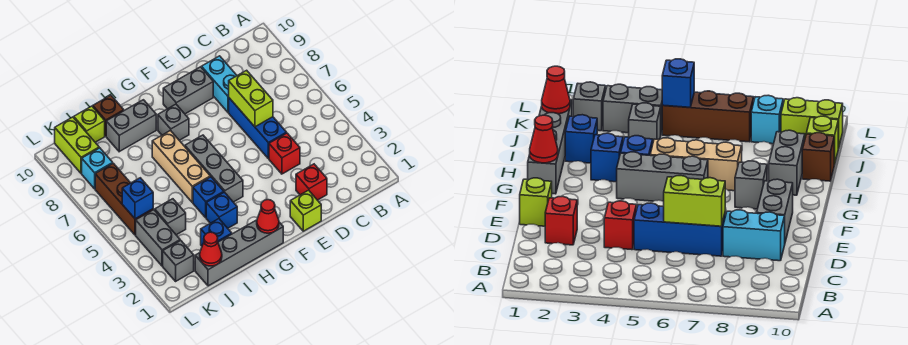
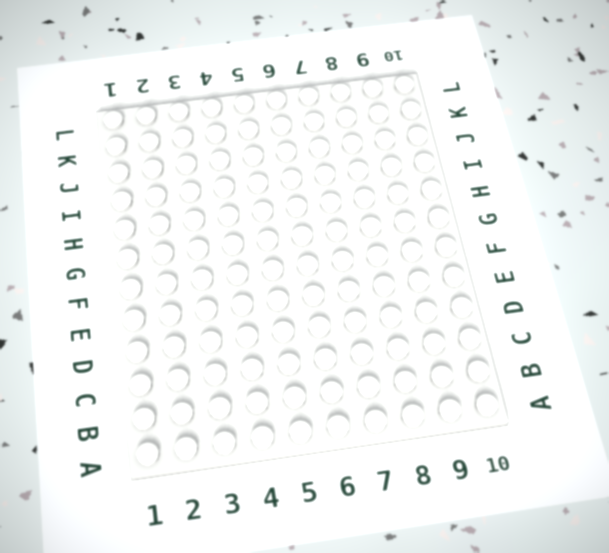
none -> red 1x1 brick [296,164,327,200]
none -> red 1x1 brick [269,133,300,174]
none -> blue 1x3 brick [229,98,287,159]

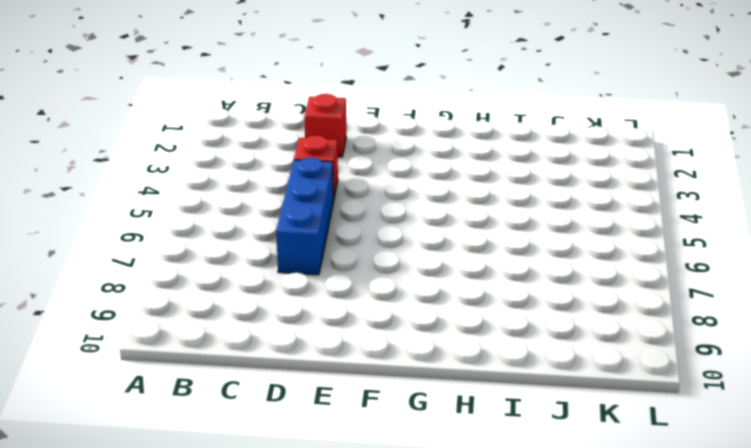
none -> cyan 1x2 brick [202,56,237,112]
none -> lime 1x1 brick [290,190,321,231]
none -> grey 1x2 brick [163,67,213,114]

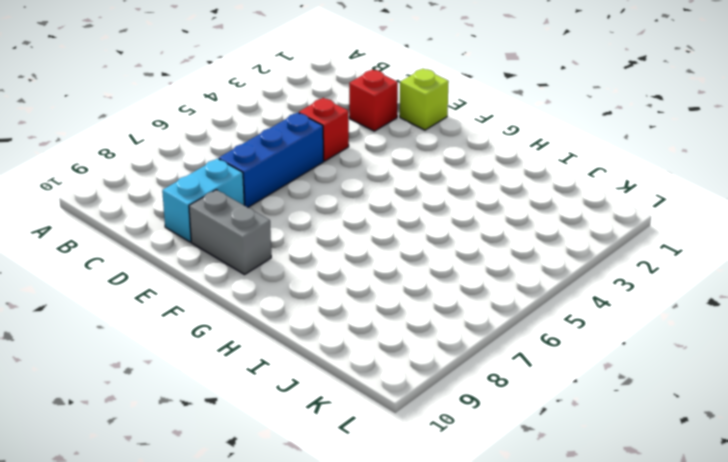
none -> grey 1x4 brick [195,220,283,286]
none -> grey 1x3 brick [185,135,243,202]
none -> grey 1x1 brick [158,104,189,140]

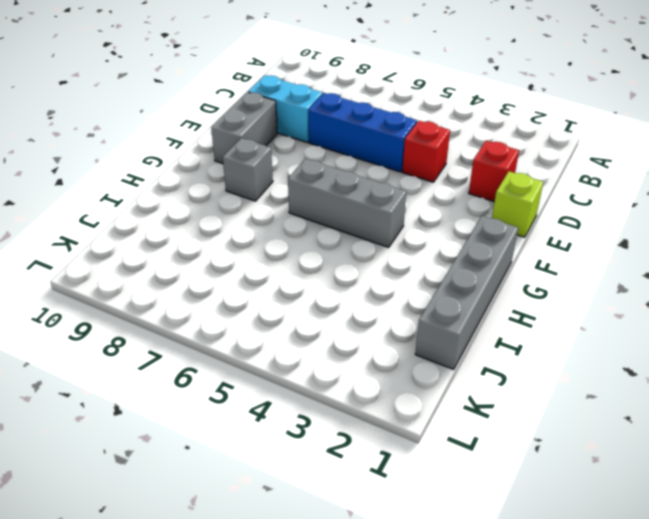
none -> blue 1x1 brick [206,192,237,228]
none -> blue 1x1 brick [193,177,224,218]
none -> tan 1x3 brick [152,130,210,202]

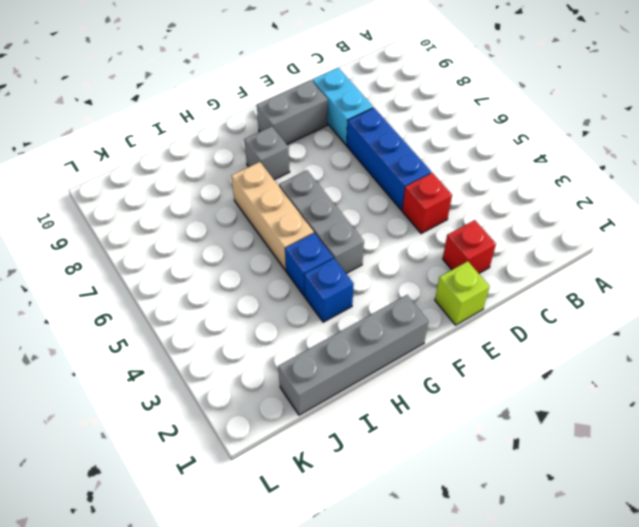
none -> grey 1x2 brick [106,100,156,152]
none -> blue 1x1 brick [201,219,232,246]
none -> brown 1x1 brick [93,95,124,136]

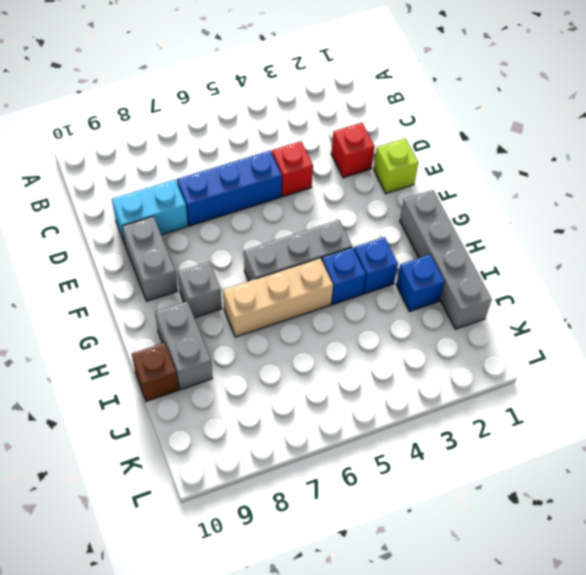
none -> grey 1x1 brick [155,199,186,235]
none -> lime 1x1 brick [74,106,105,142]
none -> grey 1x1 brick [163,240,194,281]

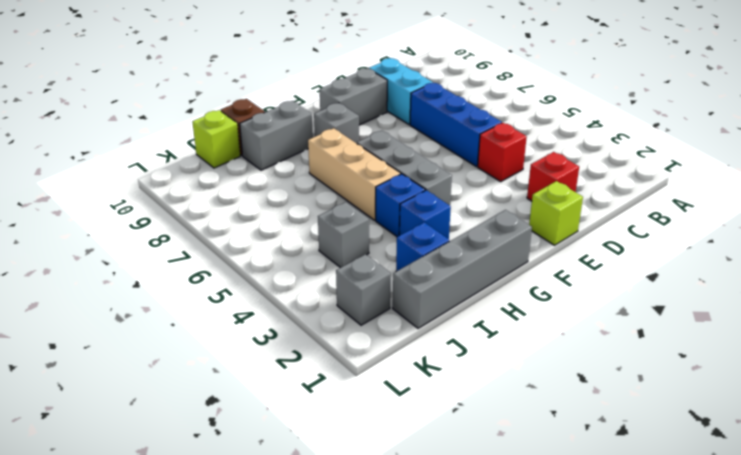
none -> grey 1x2 brick [136,210,180,266]
none -> brown 1x3 brick [95,163,153,235]
none -> cyan 1x1 brick [82,148,113,189]

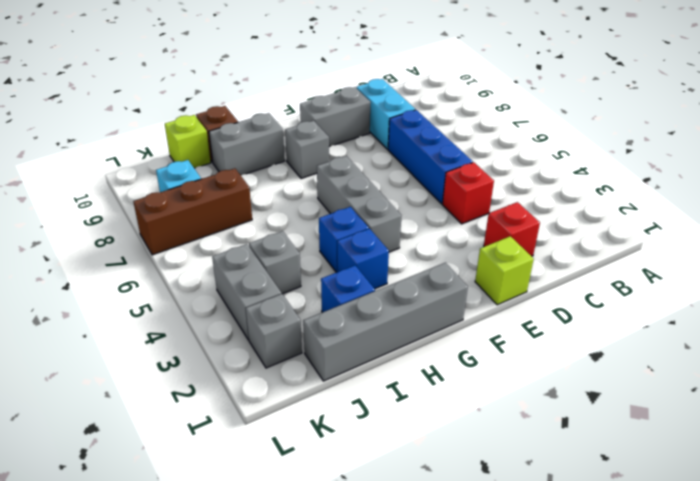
brown 1x3 brick [133,168,252,255] -> brown 1x3 brick turned to [95,163,153,235]
none -> tan 1x3 brick [152,130,210,202]
none -> lime 1x2 brick [55,117,99,173]
none -> lime 1x2 brick [229,70,273,127]

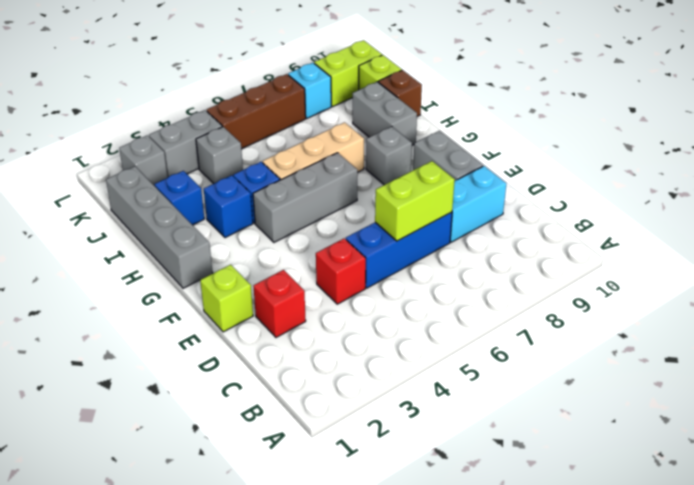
none -> red 1x1 cone [257,200,279,233]
none -> red 1x1 cone [200,232,222,266]
none -> blue 1x1 brick [122,178,153,219]

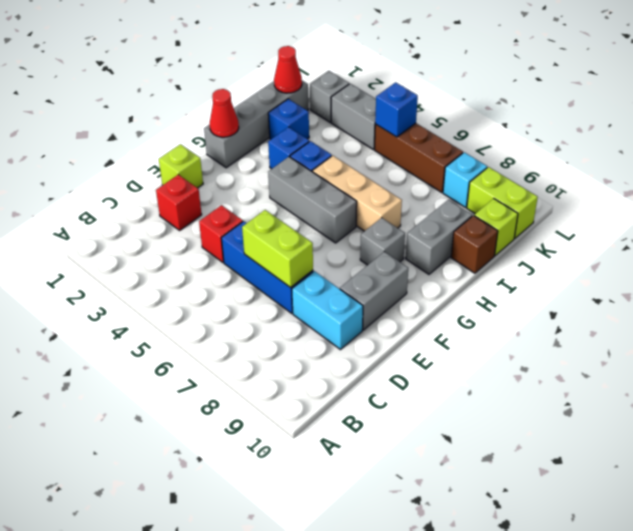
none -> grey 1x1 brick [155,199,186,235]

